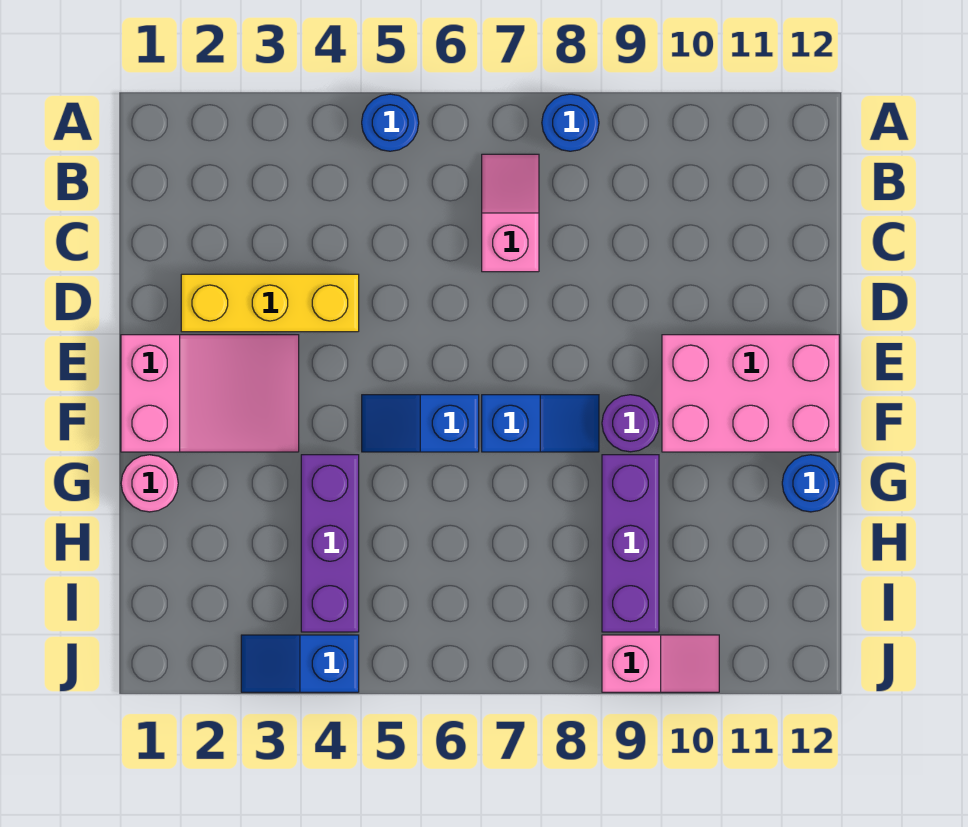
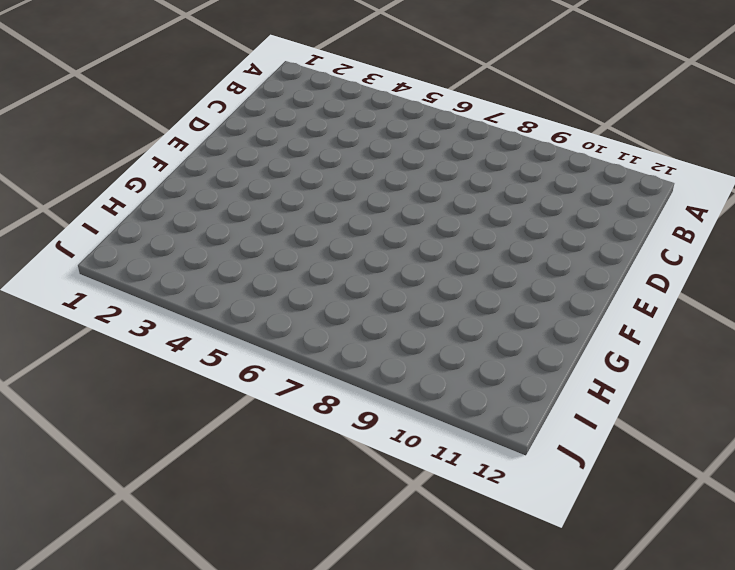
none -> blue 1x1 round brick [362,94,419,151]
none -> blue 1x1 round brick [542,94,599,151]
none -> pink 1x2 slope [482,154,539,272]

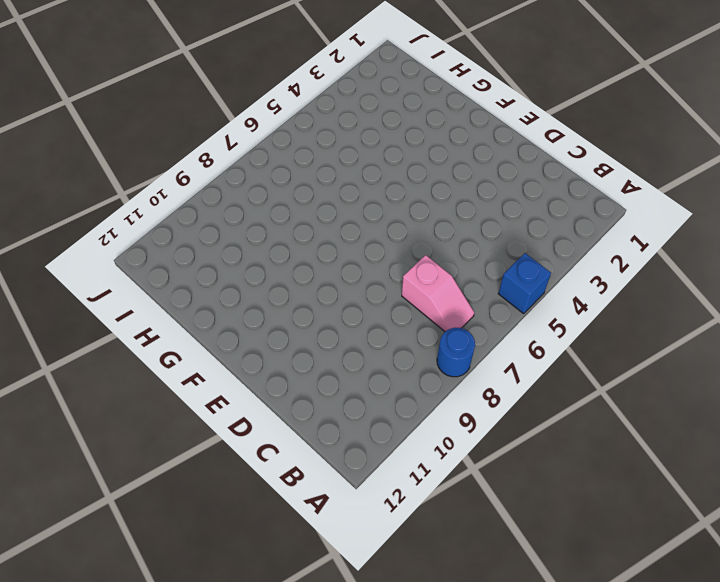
blue 1x1 brick [498,253,551,314] -> blue 1x1 round brick [362,94,419,151]
none -> yellow 1x3 brick [181,274,359,332]
none -> pink 2x3 slope [121,335,299,452]
none -> pink 2x3 brick [662,335,839,452]

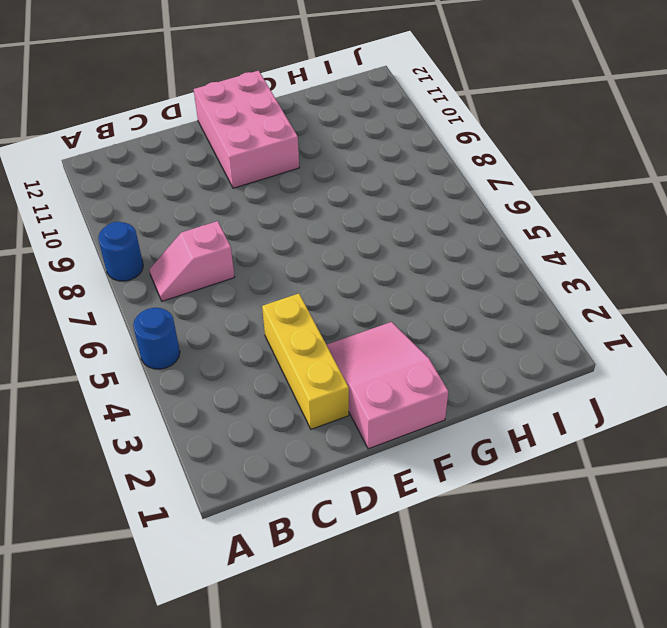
none -> blue 1x2 slope [362,395,479,452]
none -> blue 1x2 slope [482,395,599,452]
none -> purple 1x1 round brick [602,395,659,452]

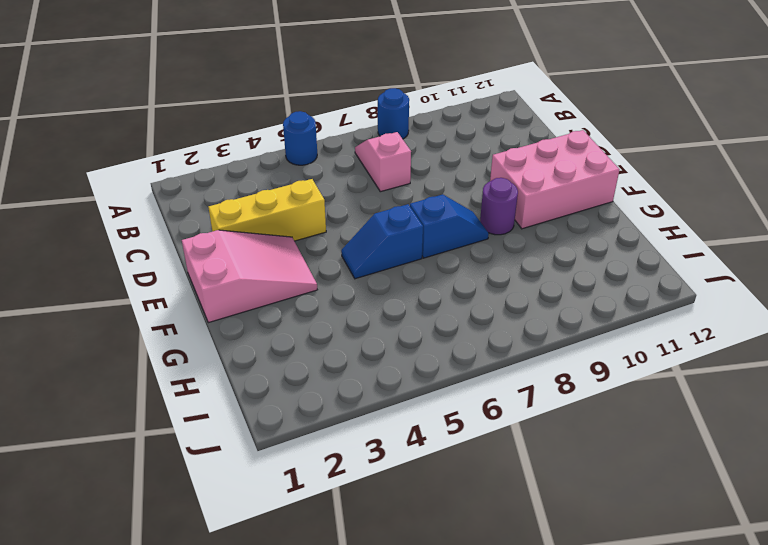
none -> pink 1x1 round brick [121,455,178,512]
none -> purple 1x3 brick [301,455,359,632]
none -> purple 1x3 brick [602,455,659,632]

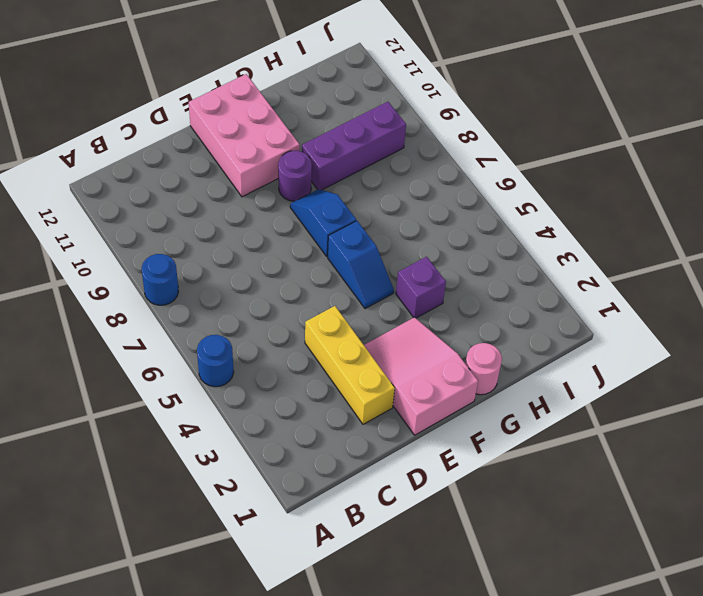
purple 1x1 brick [396,257,446,318] -> purple 1x3 brick [301,455,359,632]
none -> pink 1x2 slope [482,154,539,272]
none -> blue 1x1 round brick [782,455,839,512]
none -> blue 1x2 slope [241,635,359,692]

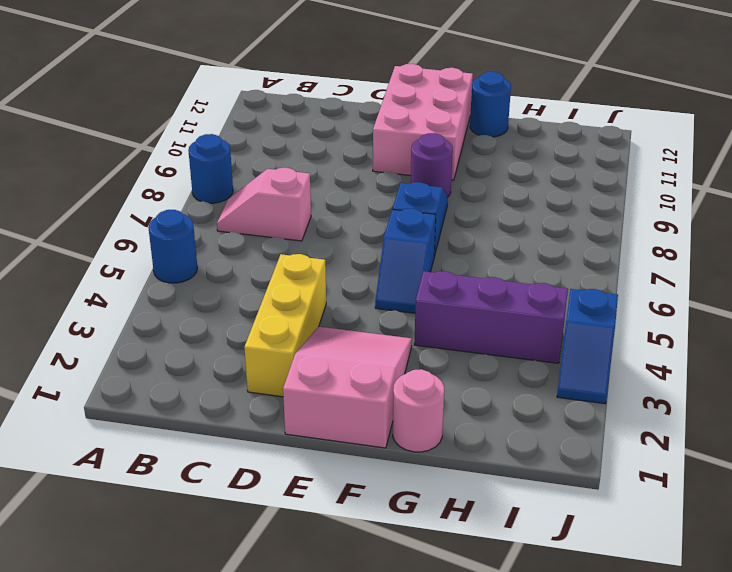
none -> purple 1x3 brick [602,455,659,632]
none -> pink 1x2 slope [602,635,719,692]

